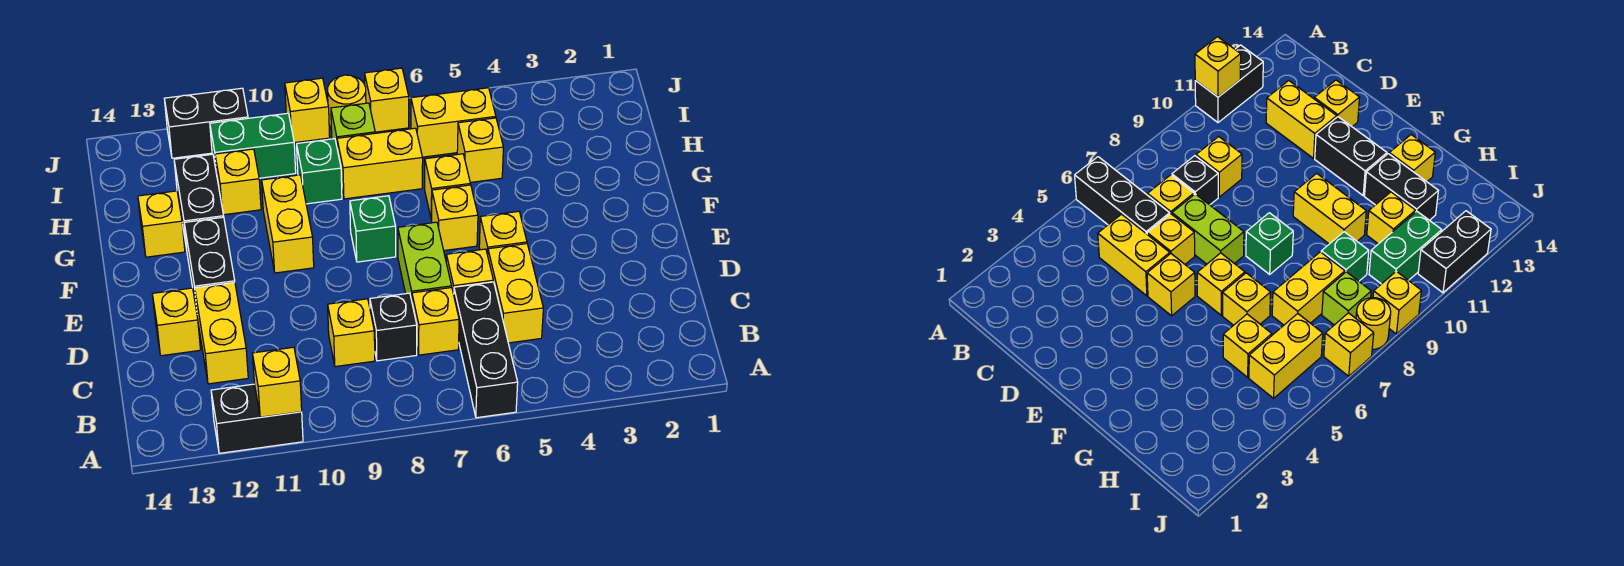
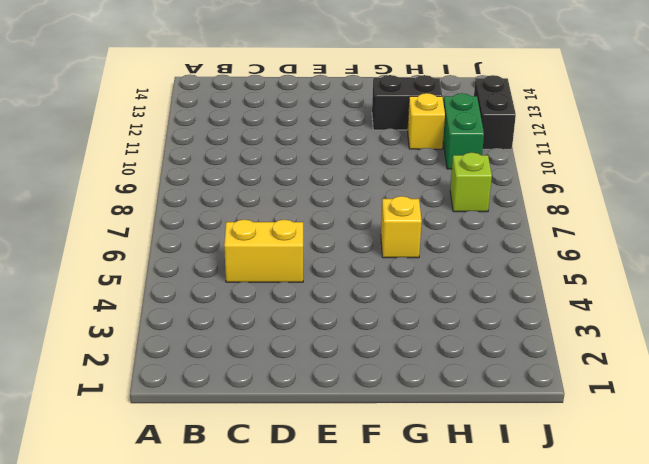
none -> black 1x3 brick [454,282,518,418]
none -> black 1x2 brick [211,384,303,453]
none -> yellow 1x1 brick [412,288,459,355]
none -> black 1x1 brick [370,293,417,361]

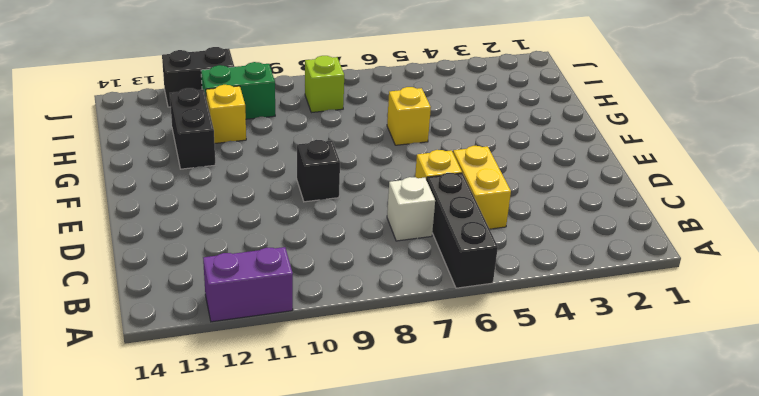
purple 1x2 brick [203,247,293,322] -> black 1x2 brick [211,384,303,453]
white 1x1 brick [387,177,435,241] -> yellow 1x1 brick [412,288,459,355]
black 1x1 brick [297,140,340,202] -> black 1x1 brick moved to [370,293,417,361]
none -> yellow 1x1 brick [328,299,375,367]
none -> yellow 1x2 brick [195,282,248,384]
none -> lime 1x2 brick [398,222,452,300]
none -> yellow 1x1 brick [152,288,200,356]

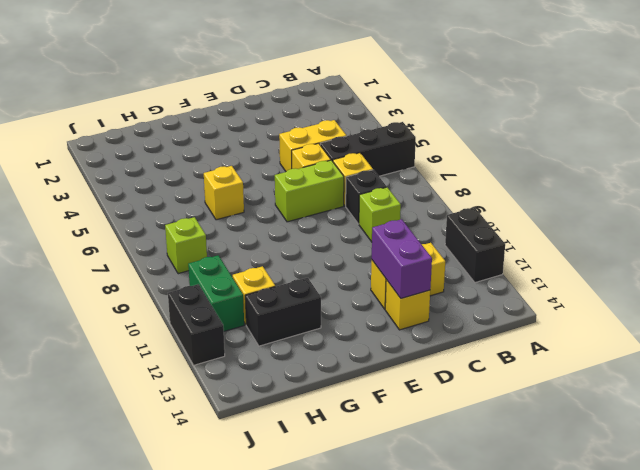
lime 1x1 brick [359,187,401,242] -> yellow 1x1 brick [328,299,375,367]
purple 1x2 brick [372,219,432,298] -> none
none -> yellow 1x1 brick [479,211,527,255]
none -> black 1x2 brick [184,217,235,311]
none -> yellow 1x1 brick [431,185,478,250]
none -> green 1x1 brick [350,196,396,262]

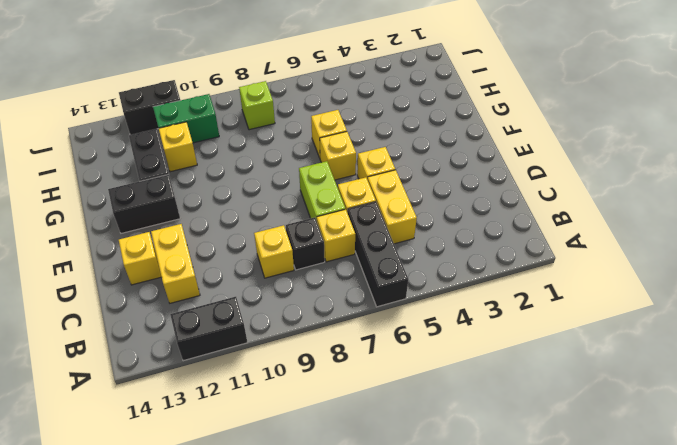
black 1x2 brick [108,174,180,233] -> black 1x2 brick turned to [184,217,235,311]
none -> green 1x1 brick [350,196,396,262]
none -> yellow 1x2 brick [262,175,314,273]
none -> yellow 1x1 brick [138,191,185,257]
none -> yellow 1x1 brick [457,118,503,182]

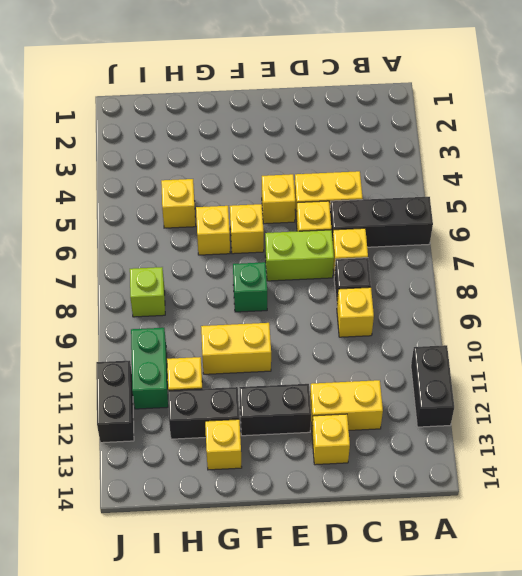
none -> yellow 1x2 brick [337,128,423,199]
none -> green 1x1 brick [297,139,342,204]
none -> yellow 1x2 brick [411,88,496,157]
none -> yellow 1x1 brick [365,68,409,132]

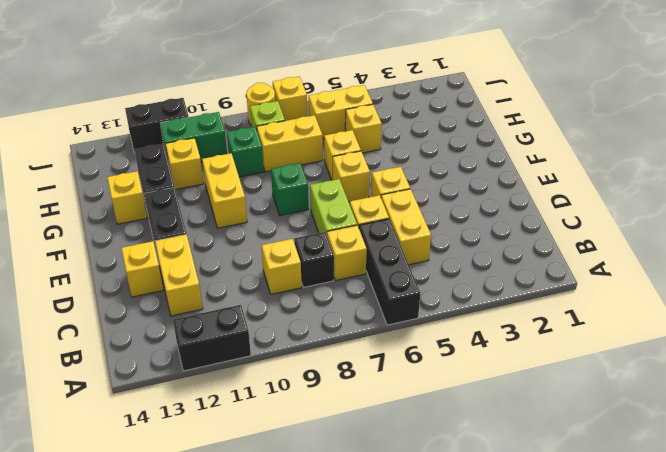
none -> yellow 1x1 brick [285,78,330,143]
none -> yellow 1x1 brick [252,347,302,417]

